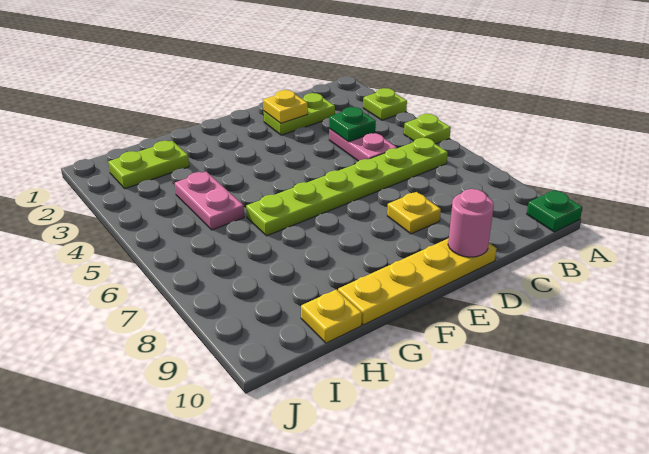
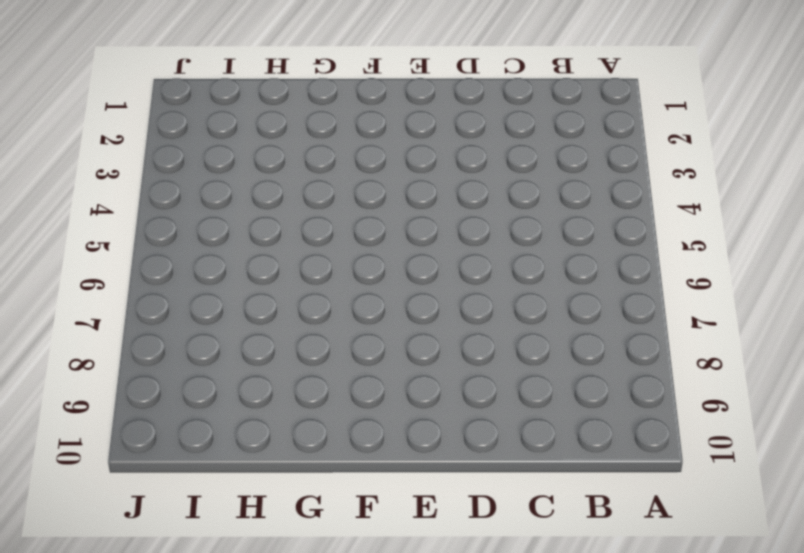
none -> lime 1x1 plate [363,88,407,120]
none -> lime 1x1 plate [404,114,451,144]
none -> green 1x1 plate [527,190,583,232]

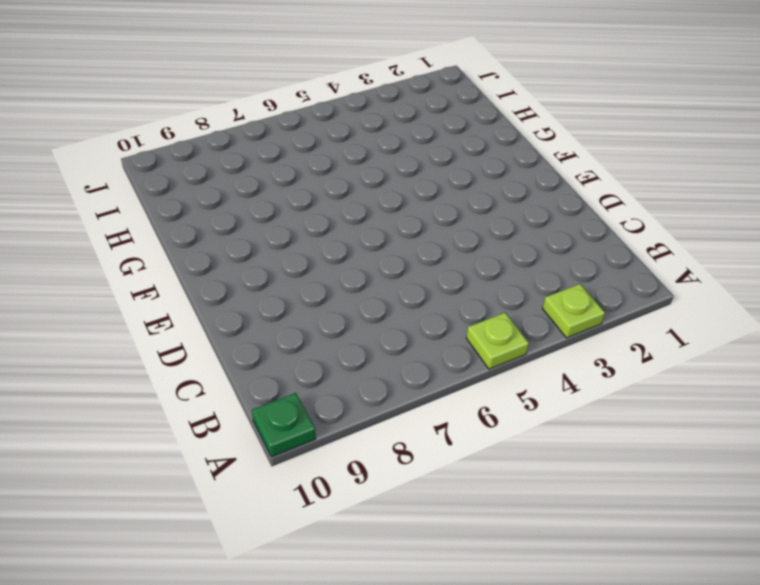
none -> lime 1x6 plate [246,138,448,236]
none -> lime 1x2 plate [264,93,335,135]
none -> pink 1x2 plate [329,129,397,161]

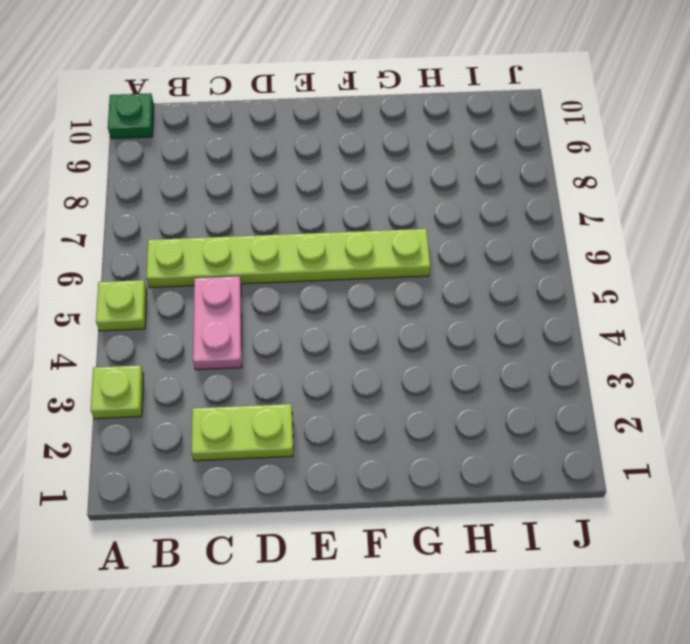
none -> yellow 1x1 plate [387,192,441,234]
none -> yellow 1x4 plate [338,238,497,325]
none -> lime 1x2 plate [108,141,189,189]

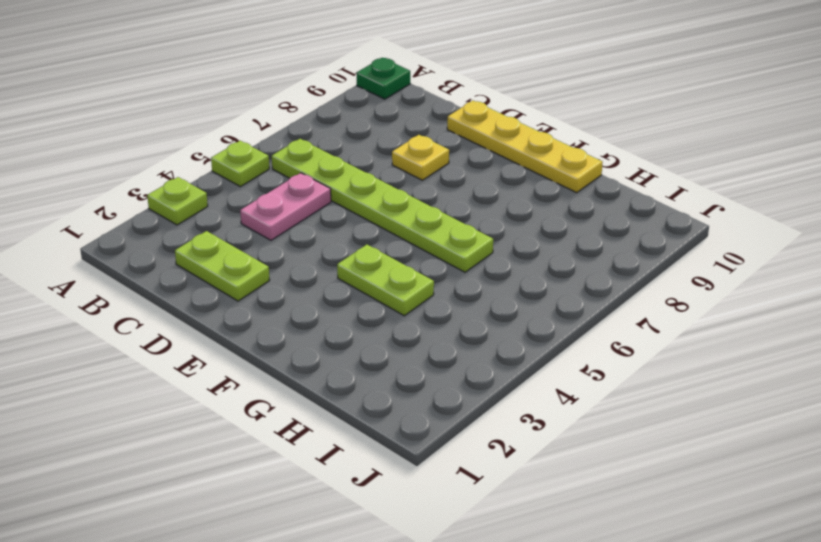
lime 1x2 plate [337,245,434,316] -> lime 1x2 plate moved to [108,141,189,189]
none -> pink 1x2 plate [175,172,244,230]
none -> yellow 1x1 plate [301,290,362,343]
none -> green 1x1 plate [329,107,376,142]

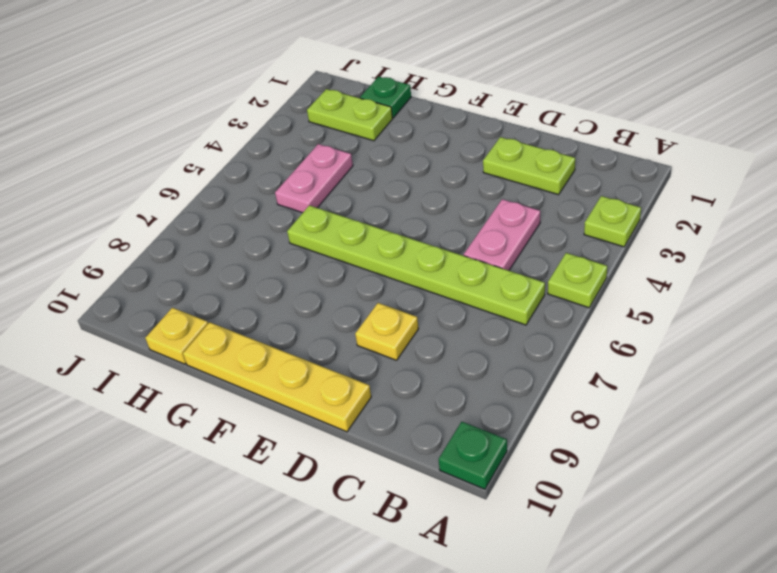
green 1x1 plate [360,77,411,118] -> green 1x1 plate moved to [329,107,376,142]
none -> yellow 1x1 plate [263,90,308,123]
none -> pink 1x1 round brick [448,189,494,257]

